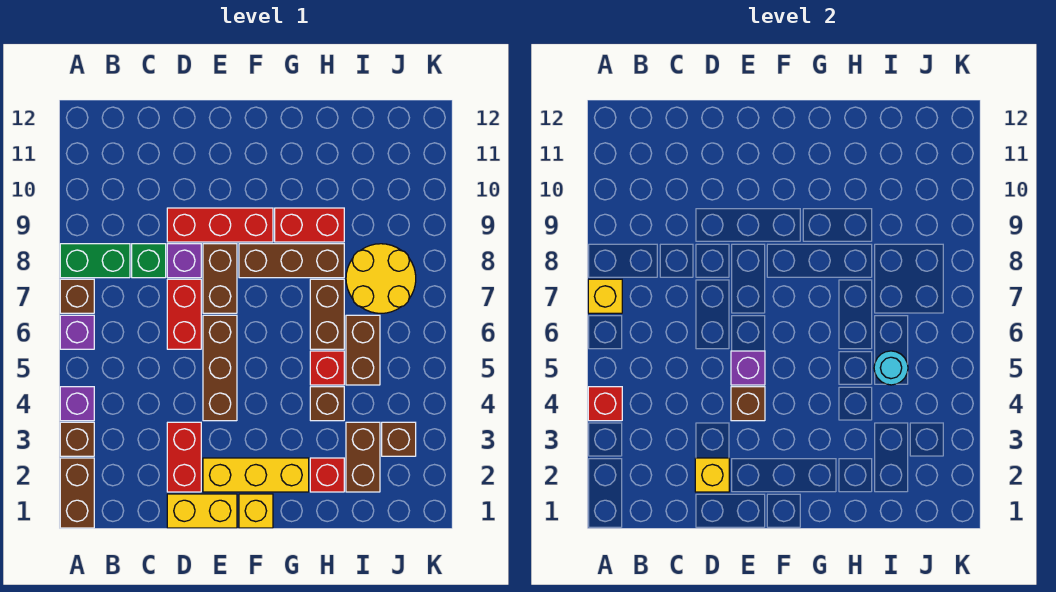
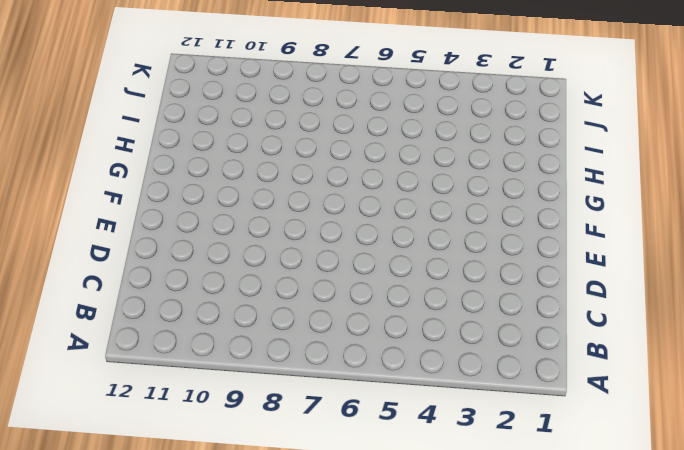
none -> brown 1x2 brick [60,458,94,528]
none -> brown 1x1 brick [60,422,94,456]
none -> purple 1x1 brick [60,387,94,421]
none -> purple 1x1 brick [60,315,94,349]

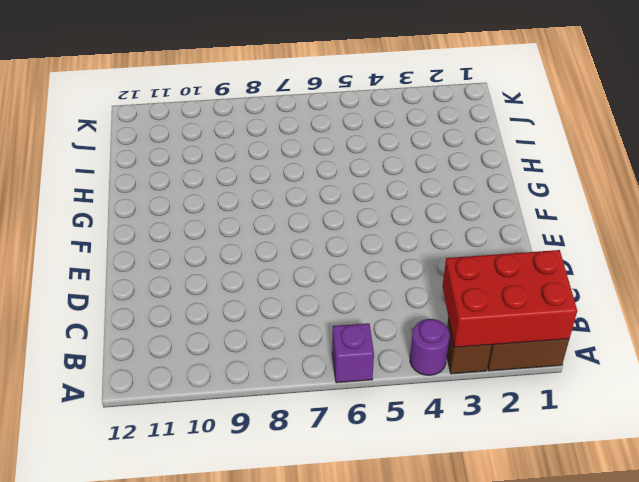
red 2x3 brick [442,250,577,347] -> none
purple 1x1 round brick [410,319,450,375] -> purple 1x1 brick [60,387,94,421]
none -> brown 1x1 brick [60,279,94,313]
none -> green 1x2 brick [60,244,130,278]
none -> green 1x1 brick [132,244,166,278]
none -> yellow 1x2 brick [167,494,237,528]

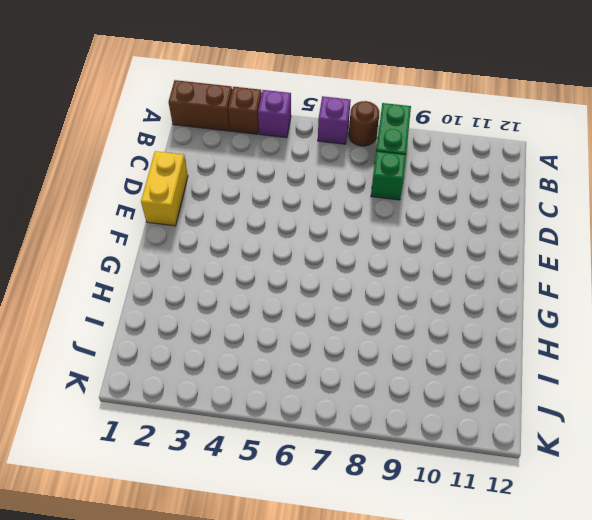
brown 1x1 round brick [349,101,379,146] -> brown 1x1 brick [60,279,94,313]
none -> red 1x2 brick [167,422,201,492]
none -> red 1x2 brick [167,279,201,349]
none -> purple 1x1 brick [167,244,201,278]
none -> red 1x3 brick [167,208,273,242]

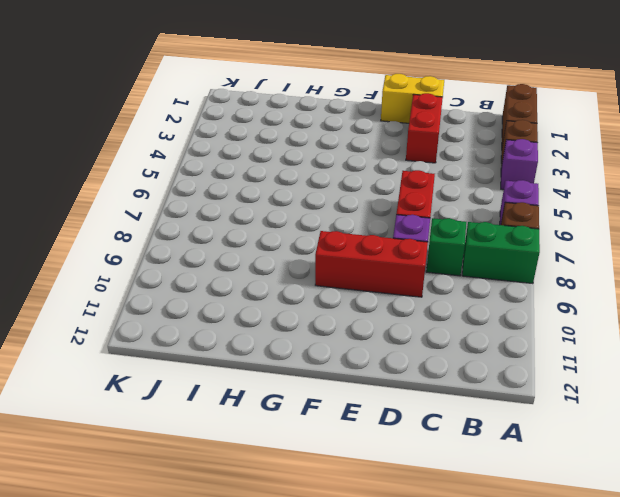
none -> yellow 1x3 brick [203,458,309,492]
none -> brown 1x3 brick [203,315,237,421]
none -> brown 1x2 brick [203,244,237,313]
none -> yellow 1x1 brick [239,494,273,528]

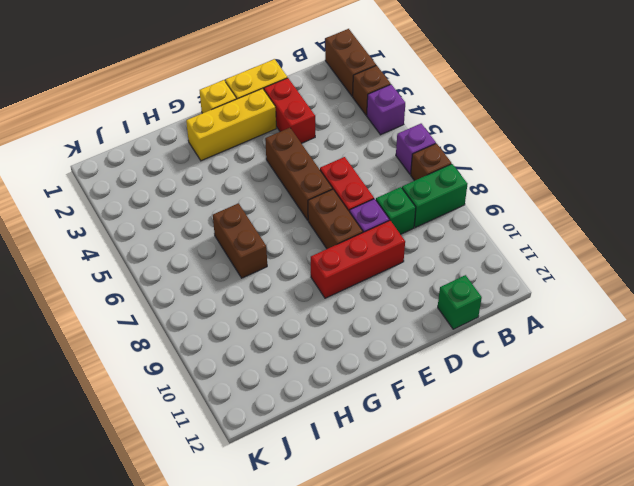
green 1x1 brick [438,275,482,329] -> none
none -> brown 1x3 brick [239,244,344,278]
none -> red 1x2 brick [275,208,344,242]
none -> red 1x1 brick [310,458,344,492]
none -> brown 1x1 brick [310,387,344,421]

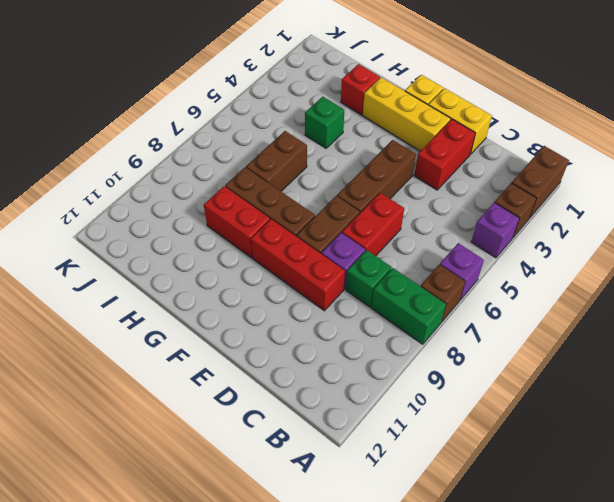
green 1x1 brick [305,97,344,148] -> brown 1x1 brick [310,387,344,421]
none -> red 1x1 brick [310,351,344,385]
none -> brown 1x2 brick [346,422,380,492]
none -> brown 1x2 brick [346,315,380,385]
none -> yellow 2x2 round brick [346,244,416,313]

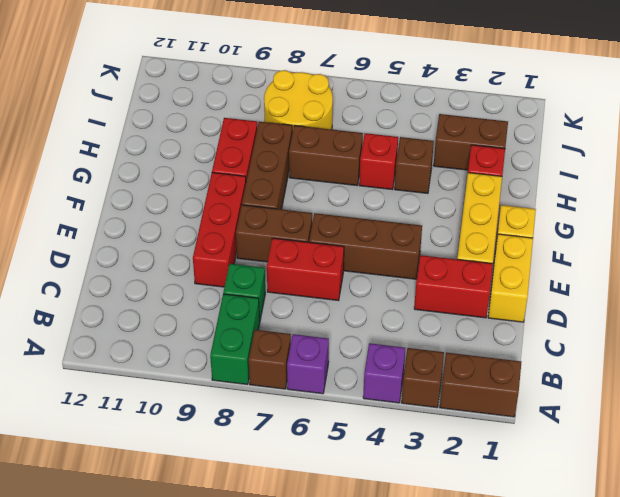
none -> purple 1x1 brick [167,244,201,278]
none -> brown 1x2 brick [346,315,380,385]
none -> brown 1x1 brick [382,422,416,456]
none -> red 1x1 brick [588,387,622,421]

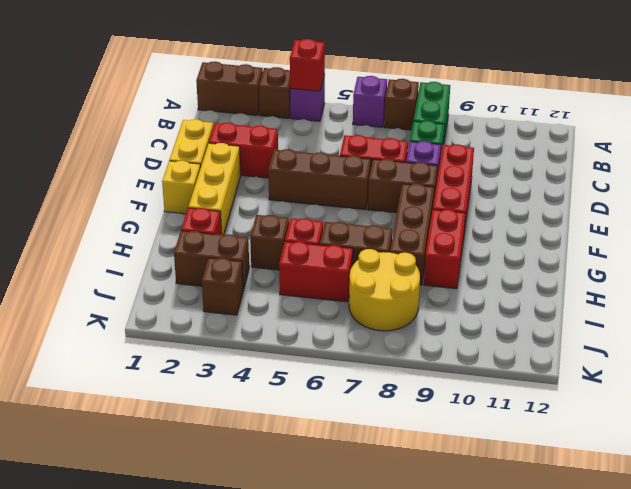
red 1x2 brick [279,241,353,302] -> brown 1x2 brick [346,315,380,385]
none -> yellow 1x1 brick [588,279,622,313]
none -> yellow 1x1 brick [695,458,729,492]
none -> brown 1x1 brick [731,387,765,421]
none -> purple 1x1 brick [731,351,765,385]

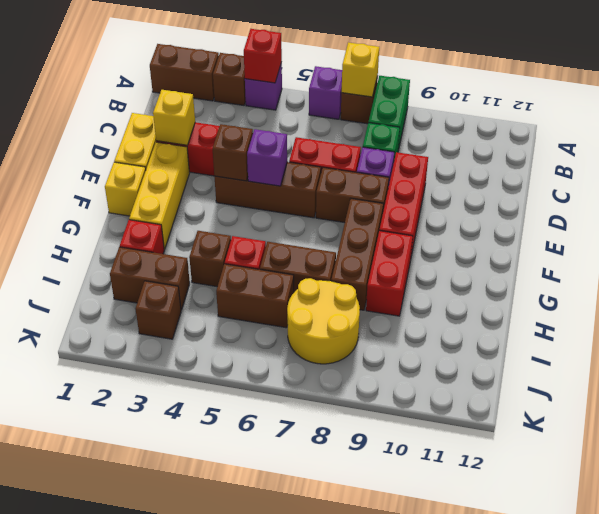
none -> cyan 1x1 round brick [874,351,908,385]

